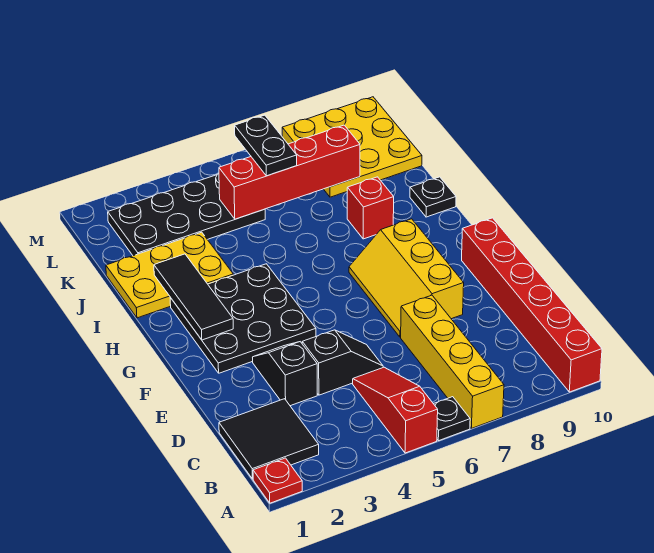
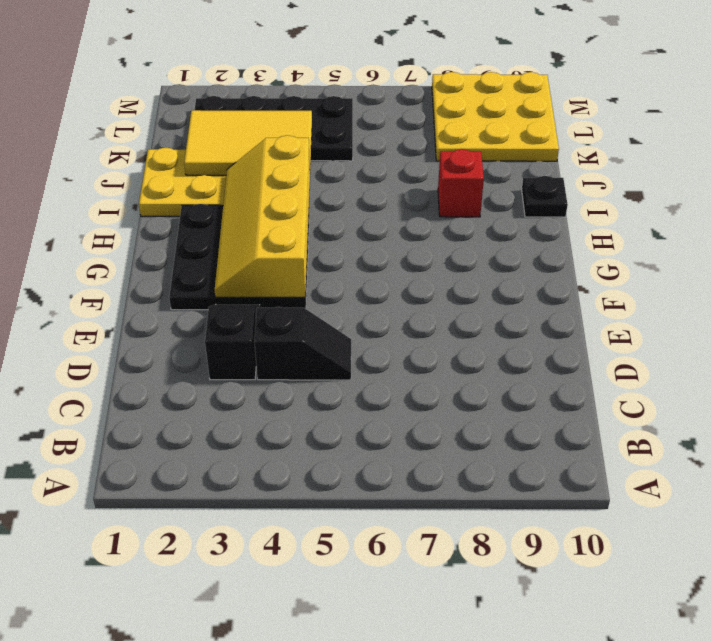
yellow 2x4 slope [215,135,310,297] -> none
yellow 2x3 tile [184,110,312,175] -> none
none -> red 1x1 plate [253,458,302,503]
none -> red 1x3 slope [353,367,438,453]
none -> black 1x1 plate [434,397,470,441]

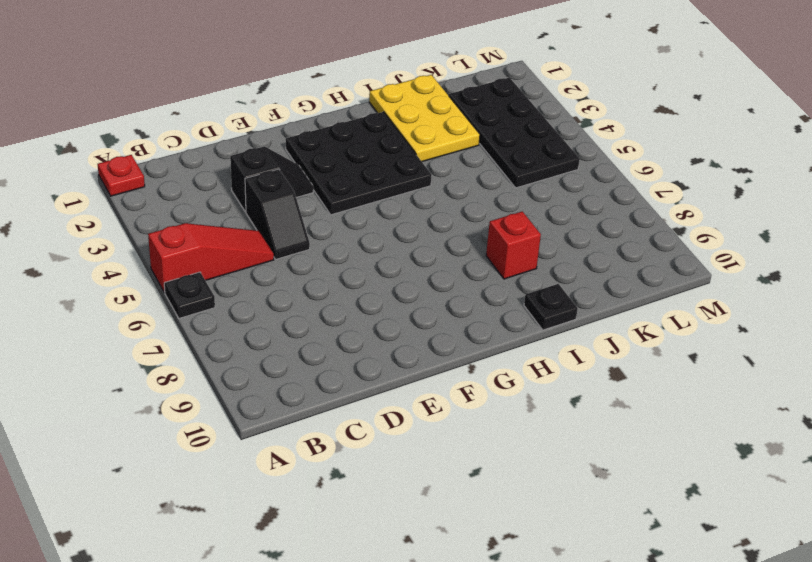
none -> yellow 1x4 brick [401,295,504,428]
none -> red 1x6 brick [462,218,602,392]
none -> black 2x2 tile [219,399,319,479]

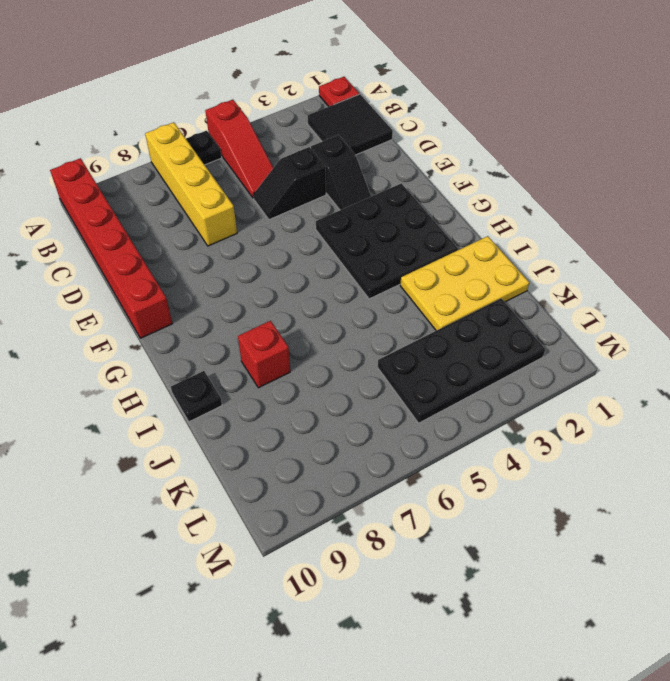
none -> yellow 2x3 slope [349,219,464,337]
none -> yellow 3x3 plate [282,97,422,197]
none -> black 1x3 tile [154,254,233,340]

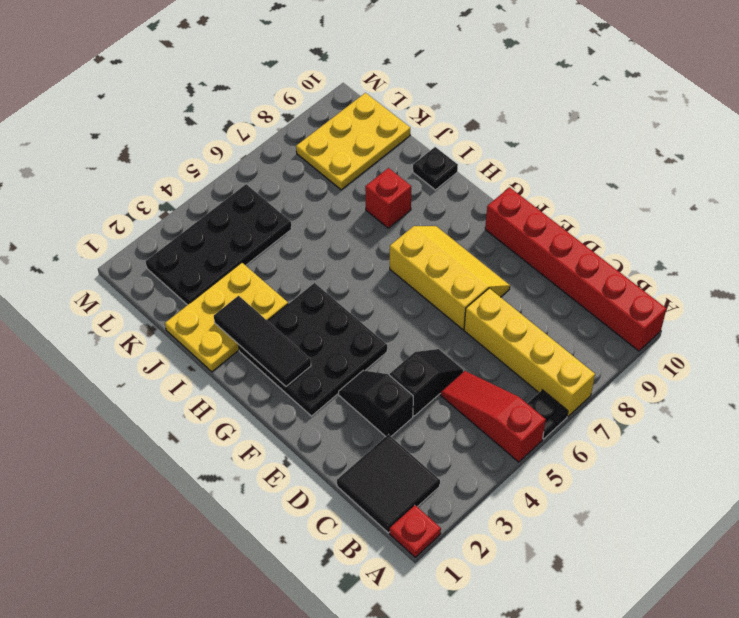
yellow 2x3 slope [390,226,510,329] -> yellow 2x3 slope turned to [349,219,464,337]
yellow 2x3 plate [296,93,410,190] -> yellow 3x3 plate [282,97,422,197]
none -> red 1x4 brick [219,125,360,219]
none -> black 1x2 plate [235,115,297,176]

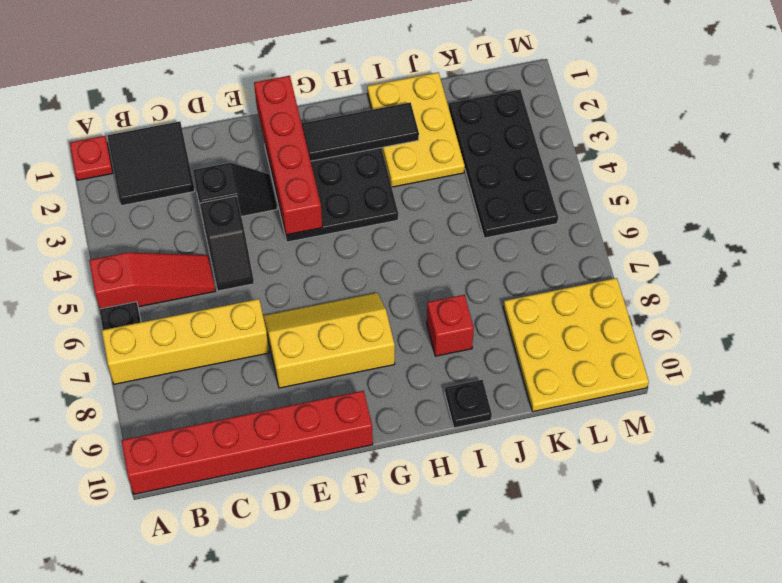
red 1x4 brick [254,76,322,235] -> red 1x4 brick moved to [219,125,360,219]
none -> black 1x2 plate [235,115,297,176]

